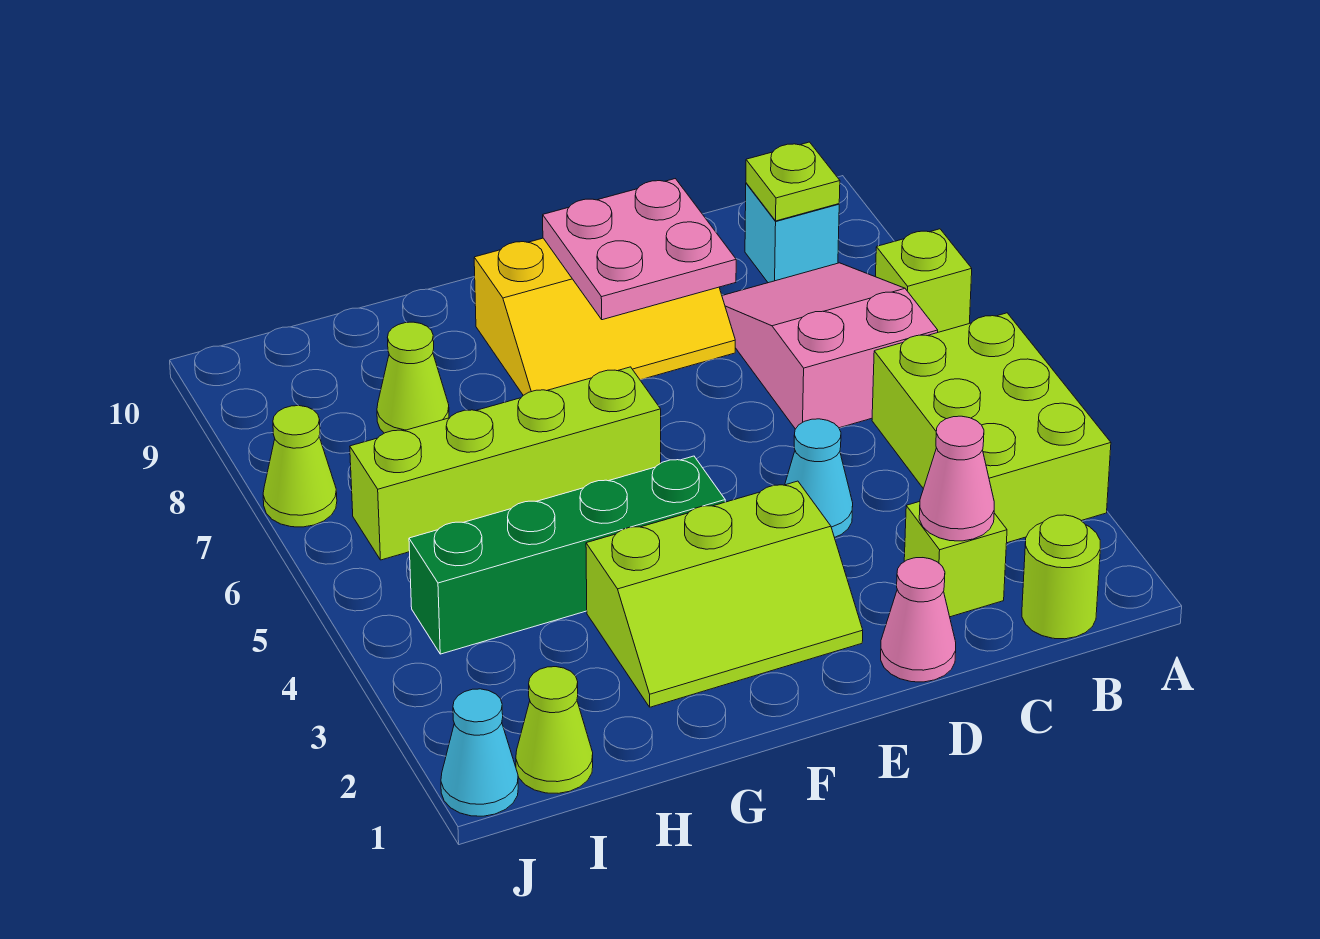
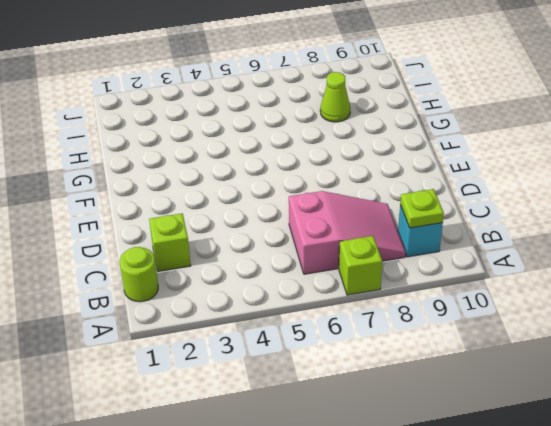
none -> lime 2x3 brick [872,313,1111,543]
none -> pink 1x1 cone [881,558,956,682]
none -> cyan 1x1 cone [785,419,853,537]

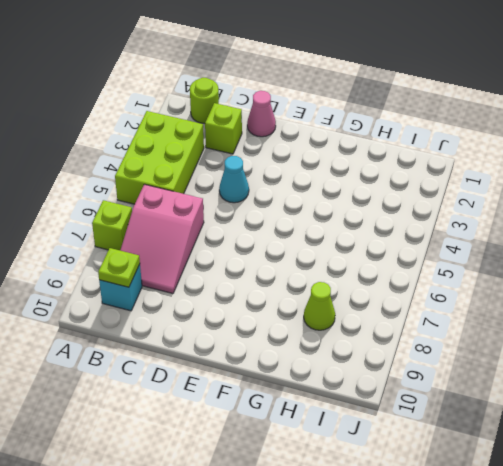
none -> yellow 2x3 slope [474,238,735,395]
none -> lime 2x3 slope [586,481,863,707]
none -> green 1x4 brick [409,456,725,654]

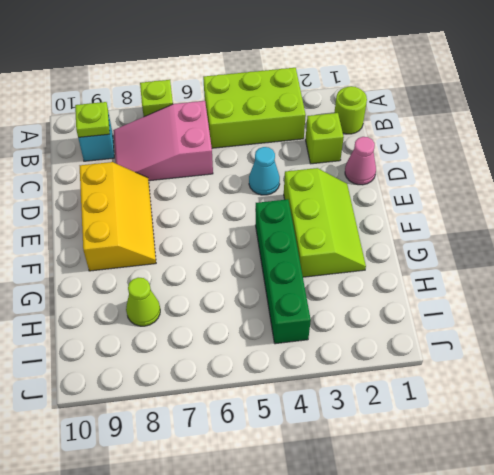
none -> lime 1x4 brick [350,367,661,560]
none -> lime 1x1 cone [516,667,593,793]
none -> cyan 1x1 cone [441,689,518,816]

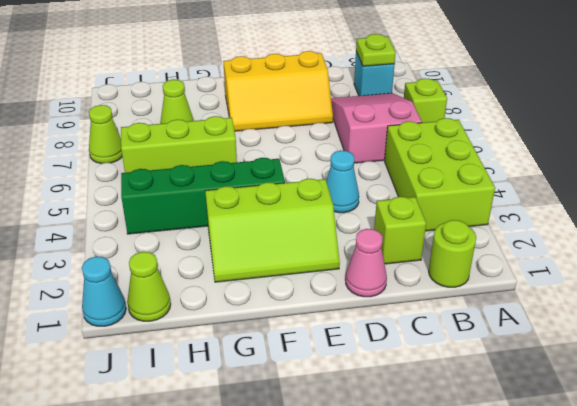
lime 1x3 brick [121,116,237,173] -> lime 1x4 brick [350,367,661,560]
none -> pink 1x1 cone [919,416,994,541]
none -> pink 2x2 plate [543,179,736,320]

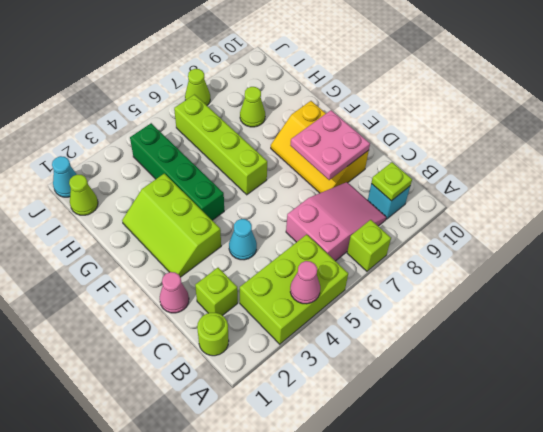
pink 1x1 cone [290,261,320,304] -> pink 1x1 cone moved to [919,416,994,541]

